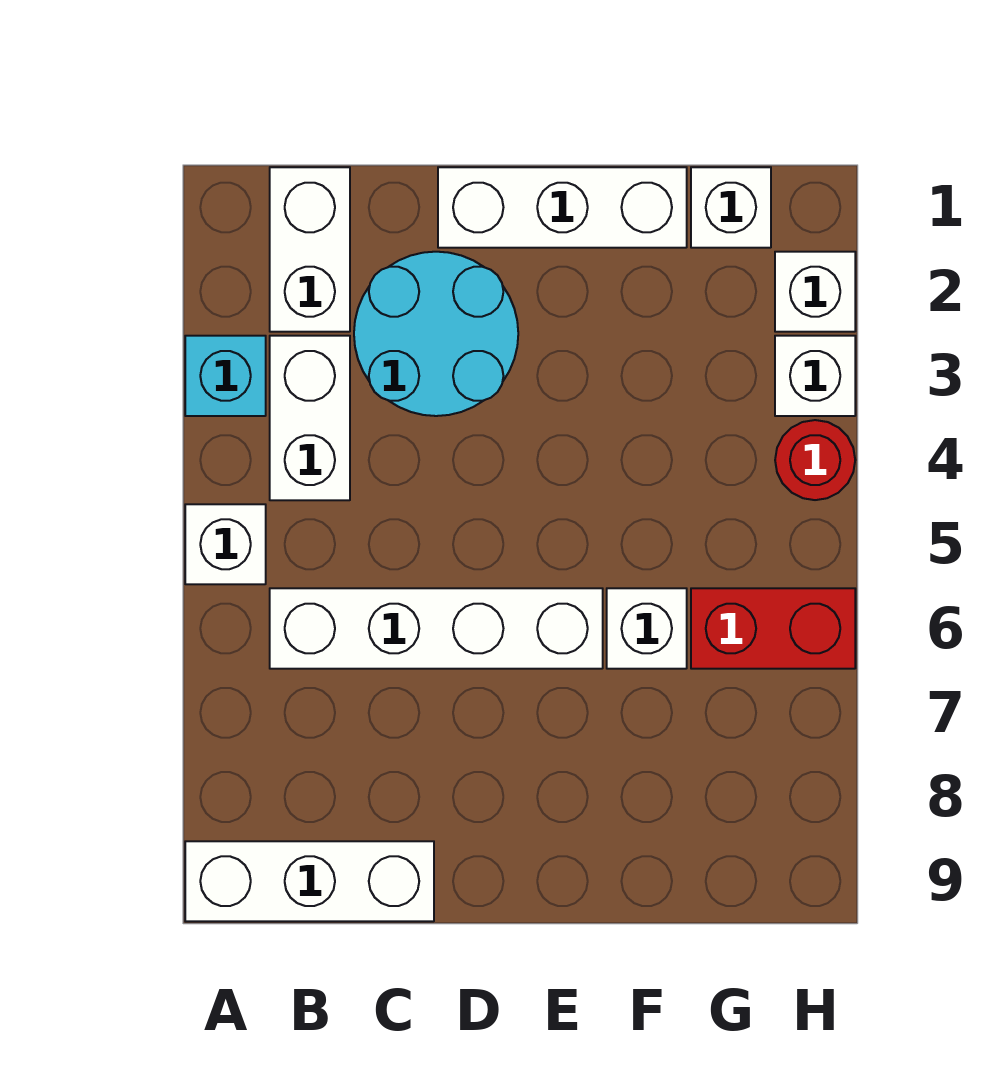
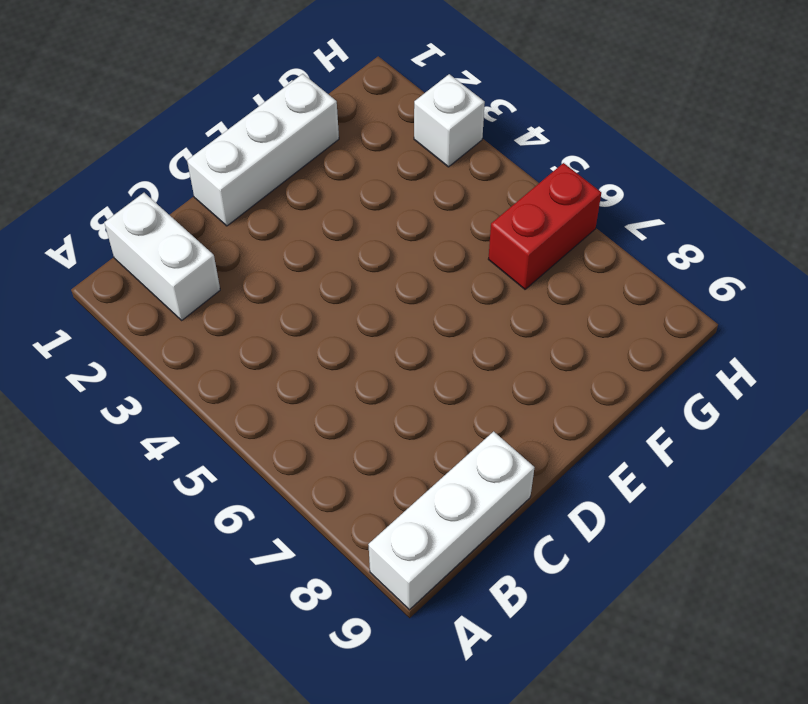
none -> cyan 1x1 brick [185,336,266,416]
none -> white 1x1 brick [185,504,266,584]
none -> white 1x2 brick [270,336,350,500]

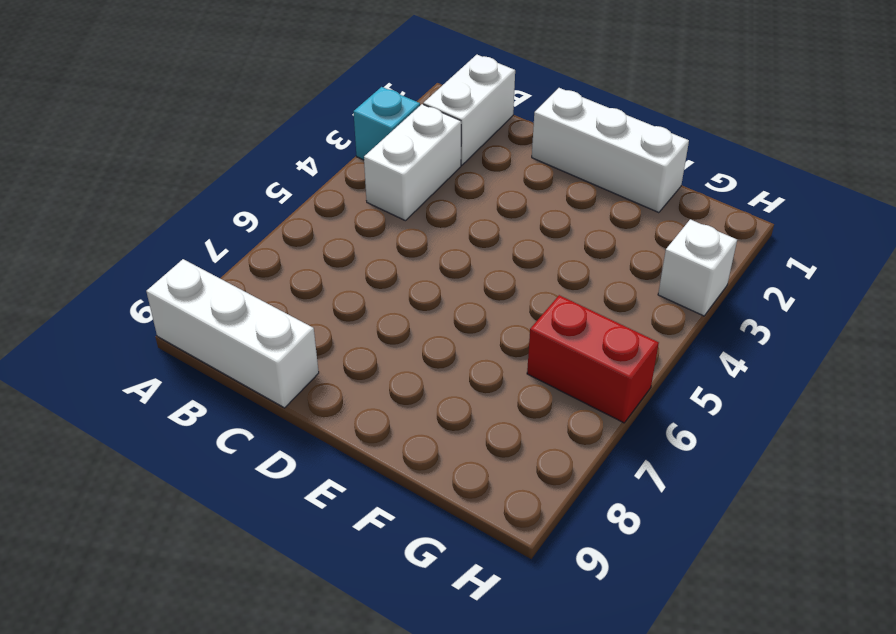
none -> white 1x1 brick [185,504,266,584]
none -> white 1x4 brick [270,588,603,669]
none -> cyan 2x2 round brick [354,252,518,416]

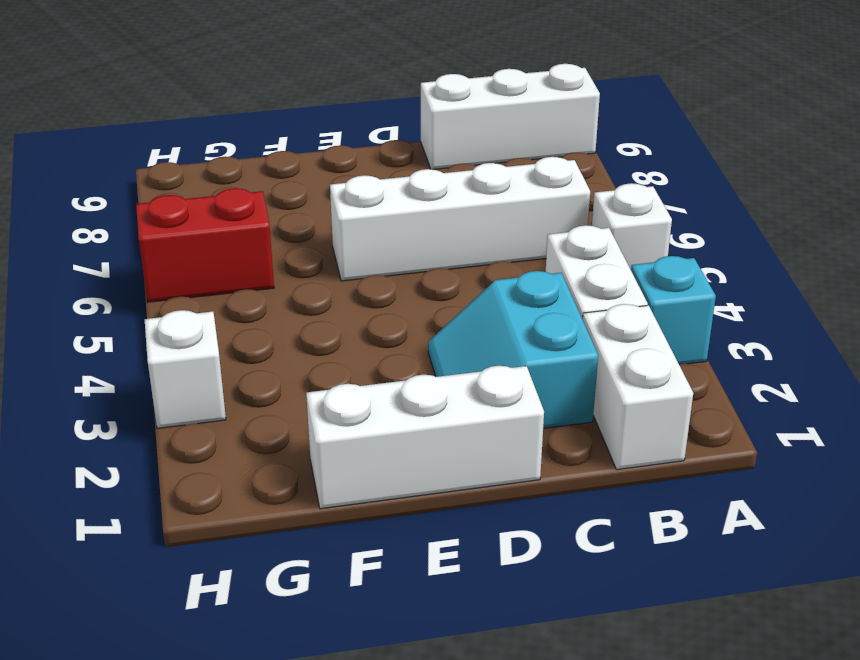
cyan 2x2 slope [428,271,598,428] -> cyan 2x2 round brick [354,252,518,416]
none -> white 1x1 brick [607,588,687,669]
none -> white 1x1 brick [691,167,771,248]
none -> white 1x1 brick [775,252,855,332]

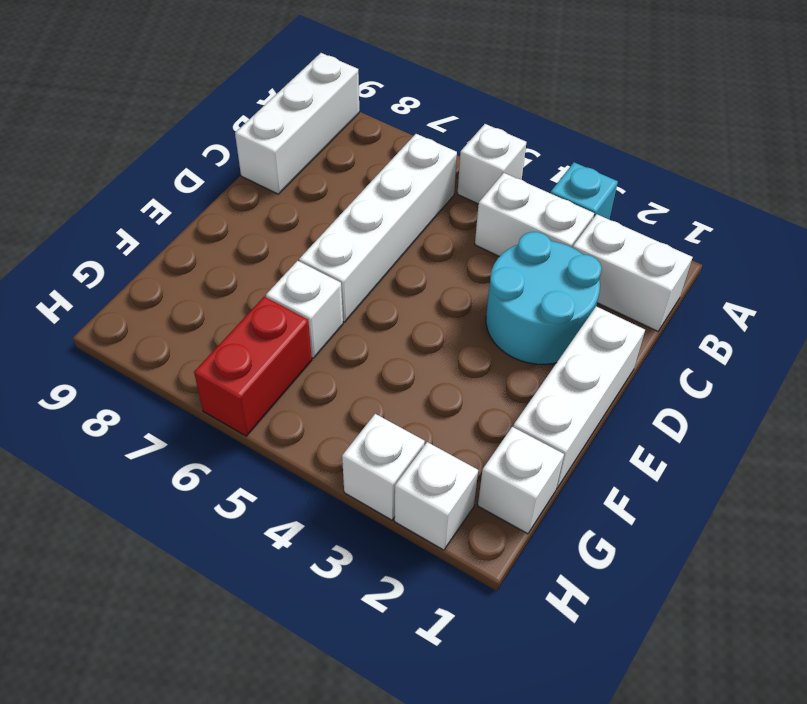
none -> red 1x1 round brick [775,420,855,500]

